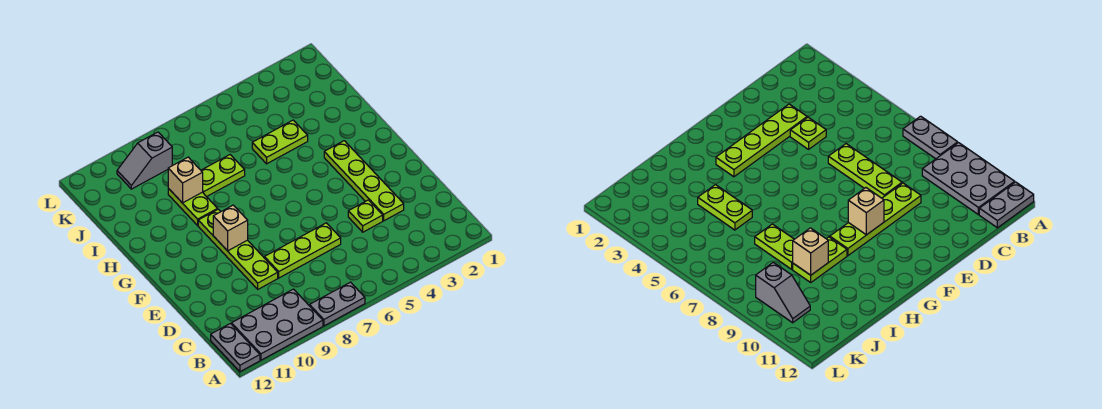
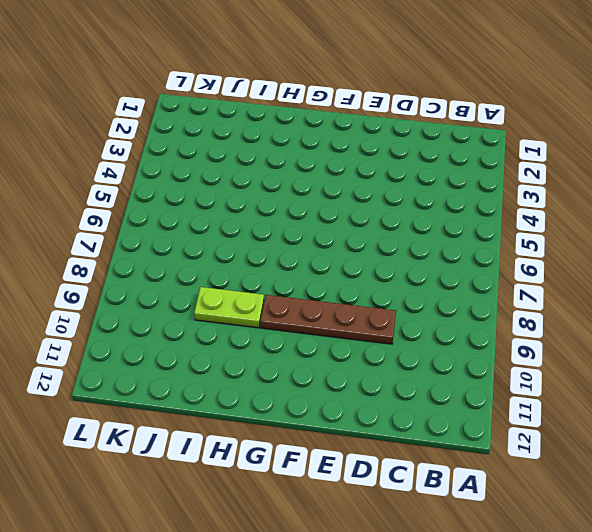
brown 1x4 plate [260,295,396,344] -> lime 1x4 plate [198,209,278,289]
none -> grey 1x2 plate [310,282,365,326]
none -> grey 2x3 plate [232,289,323,360]
none -> grey 1x2 plate [211,324,260,372]

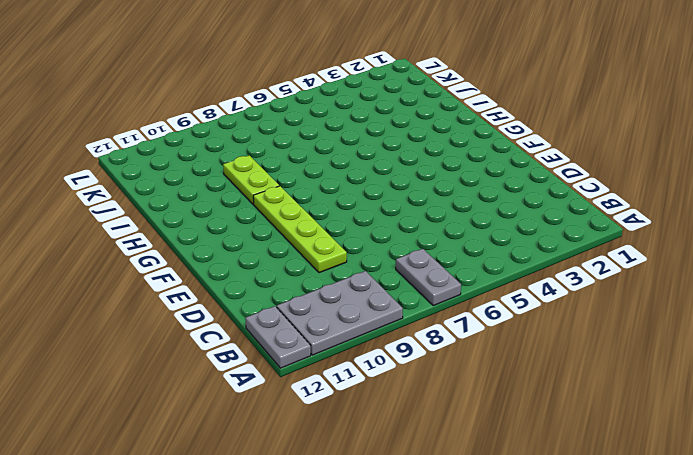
grey 1x2 plate [396,249,461,306] -> grey 1x2 plate turned to [310,282,365,326]
none -> lime 1x4 plate [324,141,404,221]
none -> lime 1x1 plate [348,200,383,232]
none -> lime 1x3 plate [264,223,341,278]

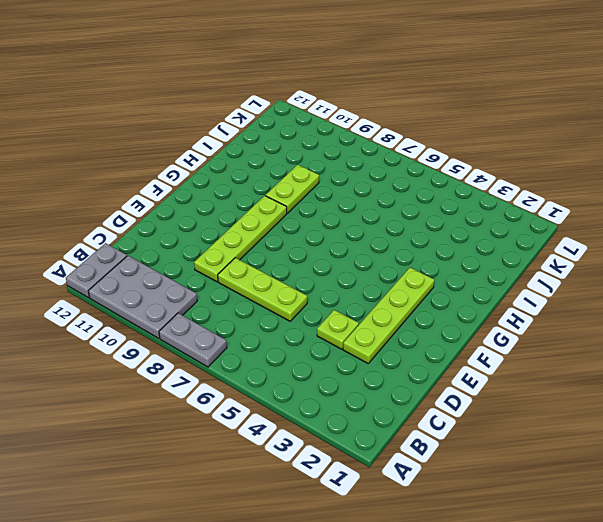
none -> lime 1x2 plate [252,120,308,164]
none -> lime 1x2 plate [201,155,245,197]
none -> grey 1x2 slope [117,132,172,189]

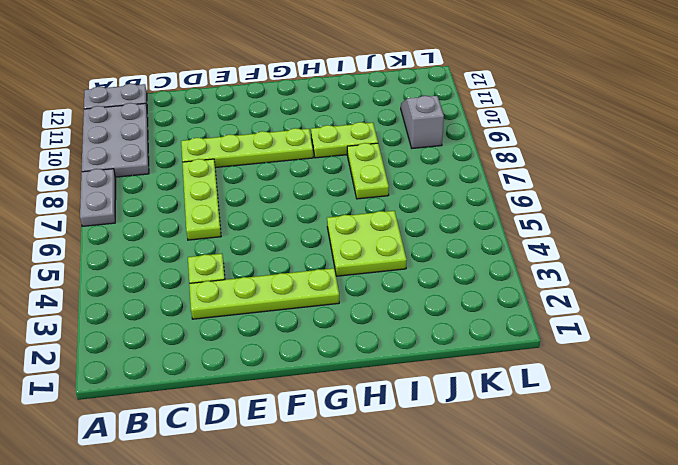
lime 2x2 plate [327,211,407,276] -> lime 1x2 plate [252,120,308,164]
none -> tan 1x1 brick [213,205,248,251]
none -> tan 1x1 brick [168,157,203,203]

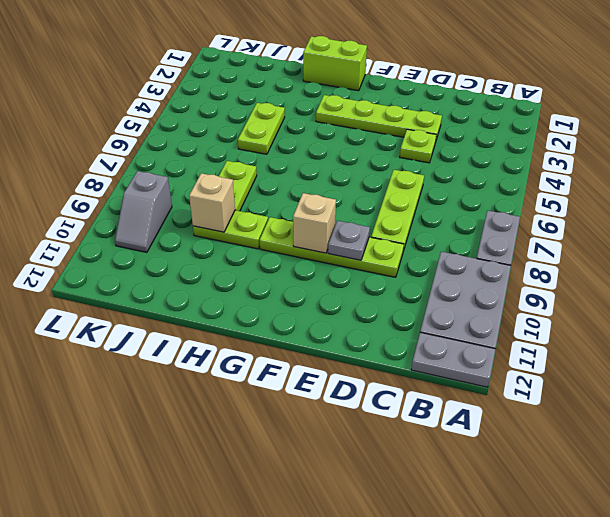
grey 1x1 plate [328,221,370,260] -> none
lime 1x2 brick [303,36,367,91] -> none

